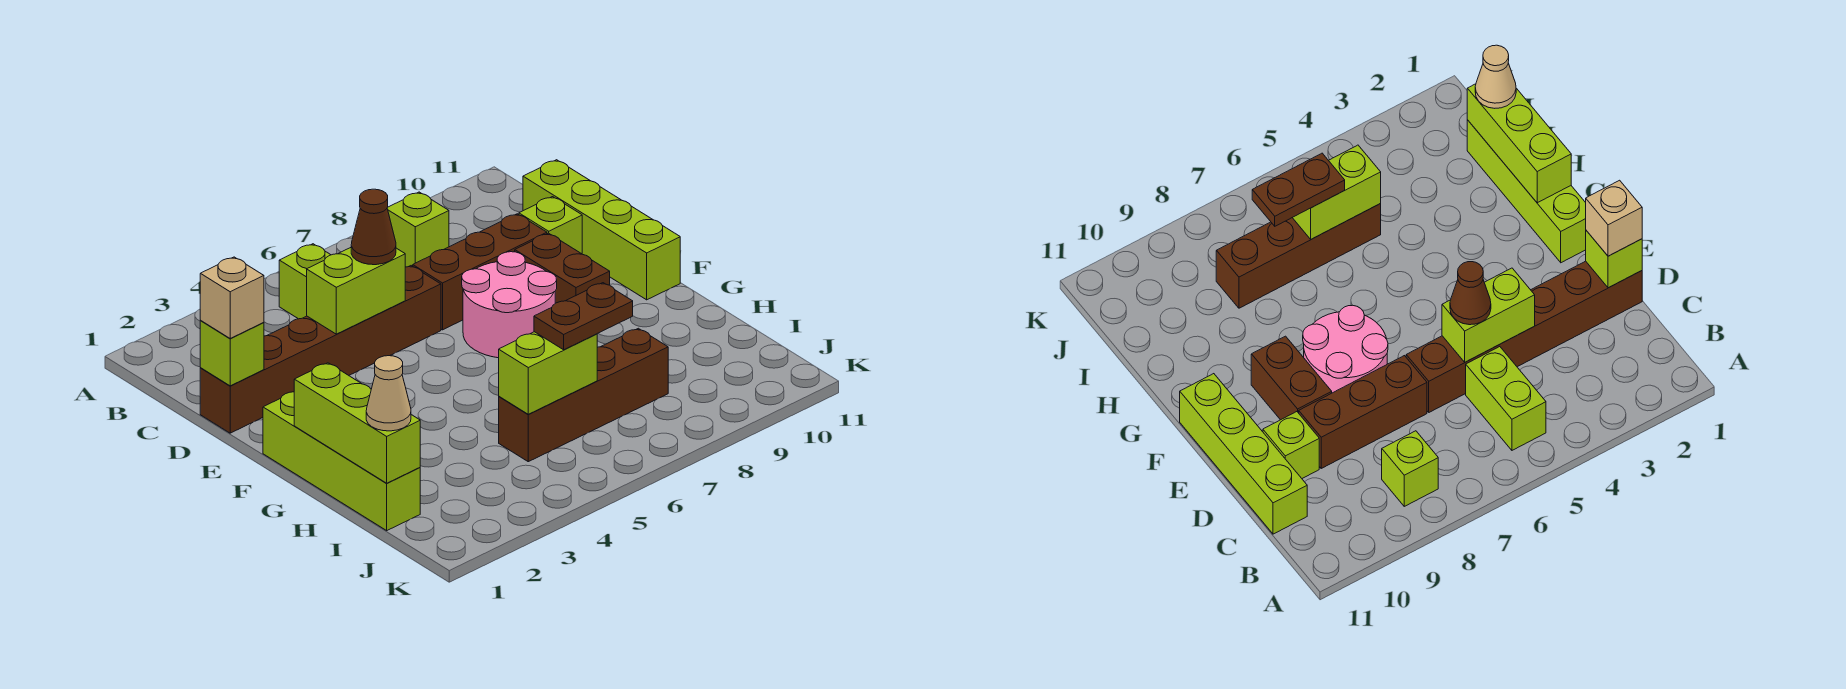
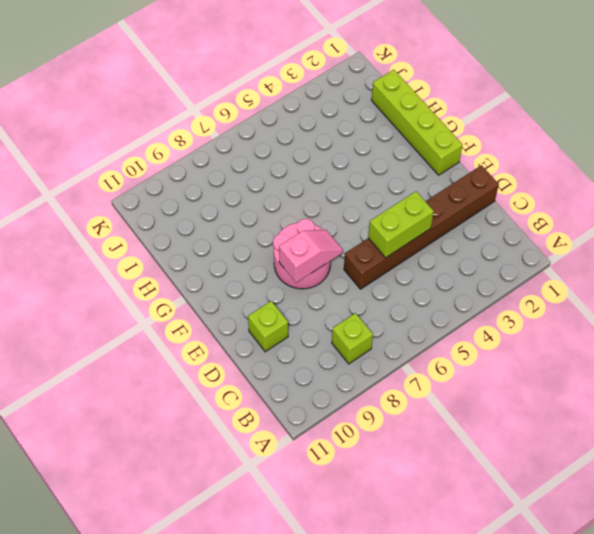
pink 1x2 slope [279,230,343,283] -> none
none -> lime 1x2 brick [279,244,330,319]
none -> lime 1x4 brick [523,160,680,300]
none -> brown 1x3 brick [413,214,547,330]

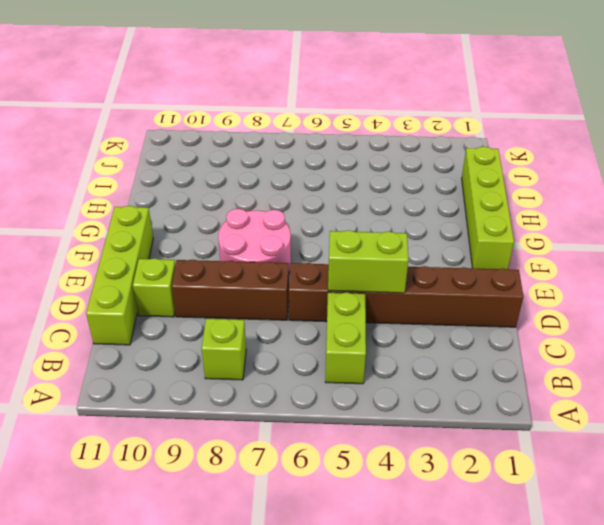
none -> brown 1x2 brick [515,233,610,303]
none -> brown 1x4 brick [499,328,668,462]
none -> lime 1x1 brick [200,321,264,386]

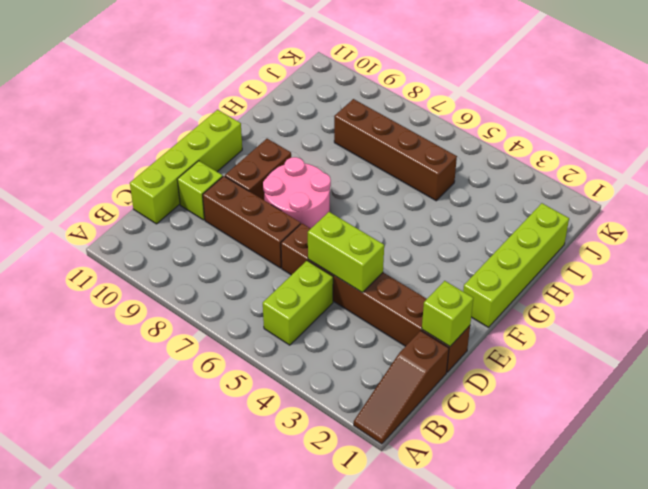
brown 1x3 slope [354,331,449,444] -> none
none -> lime 1x1 brick [387,192,449,267]
none -> lime 1x3 brick [294,363,420,483]
none -> lime 1x2 brick [499,332,597,414]

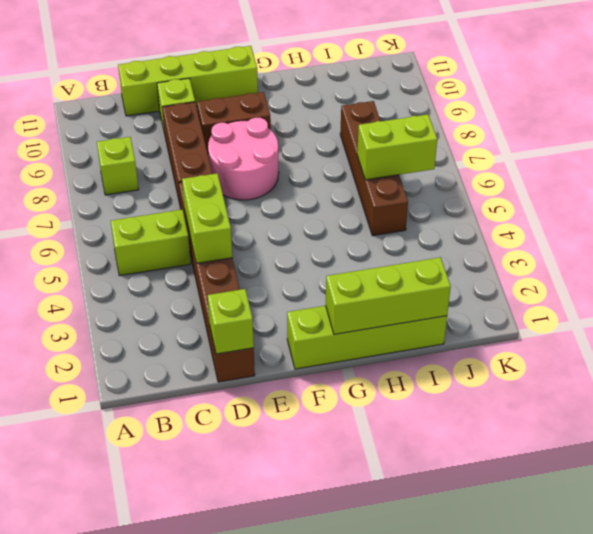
lime 1x2 brick [357,114,437,180] -> lime 1x2 brick turned to [499,332,597,414]
none -> tan 1x1 brick [200,257,264,338]
none -> brown 1x1 cone [351,189,396,265]
none -> tan 1x1 cone [366,356,411,431]

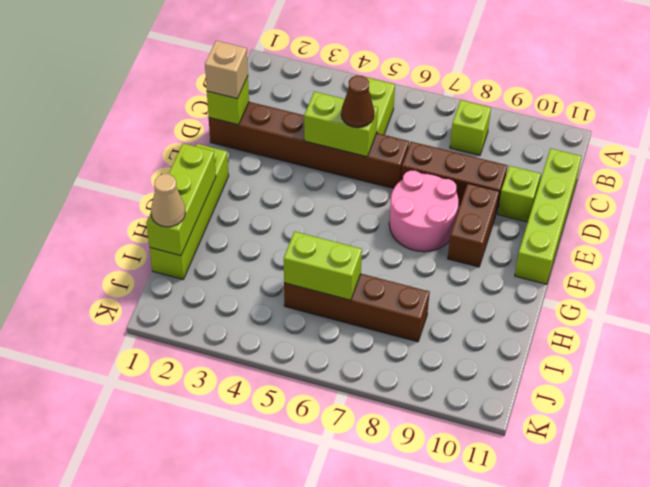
none -> brown 1x2 plate [534,283,633,350]

